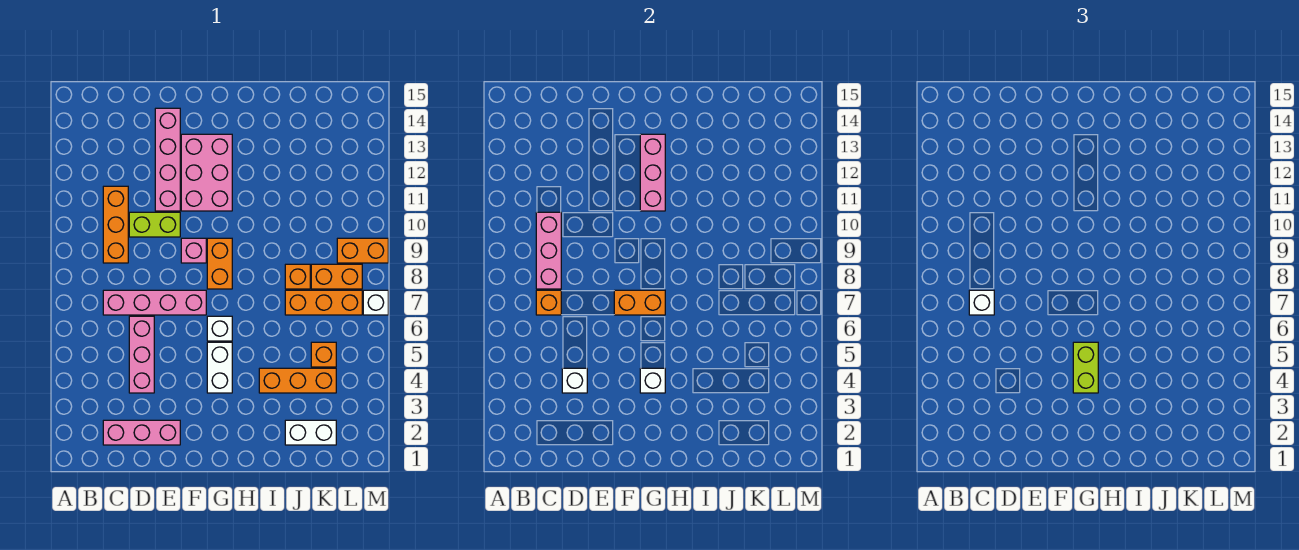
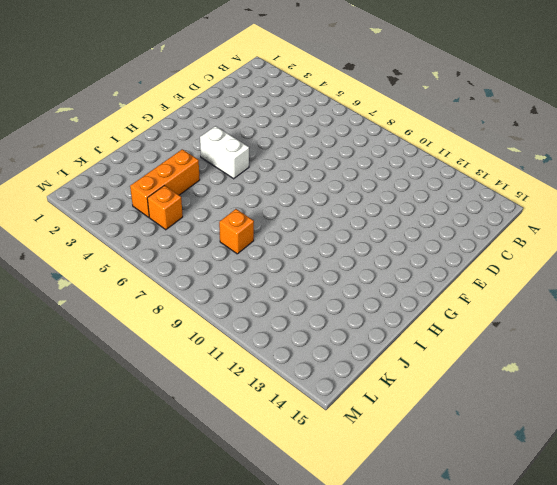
none -> pink 1x3 brick [103,420,180,445]
none -> pink 1x4 brick [103,290,206,315]
none -> orange 1x3 brick [103,186,128,263]

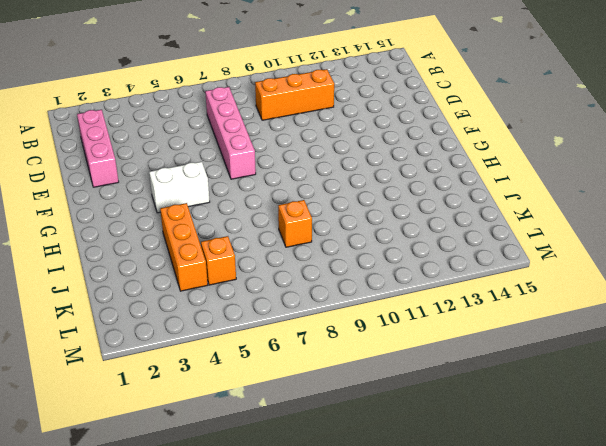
none -> pink 1x3 brick [129,316,154,393]
none -> lime 1x2 brick [129,212,180,237]
none -> pink 1x4 brick [155,108,180,211]

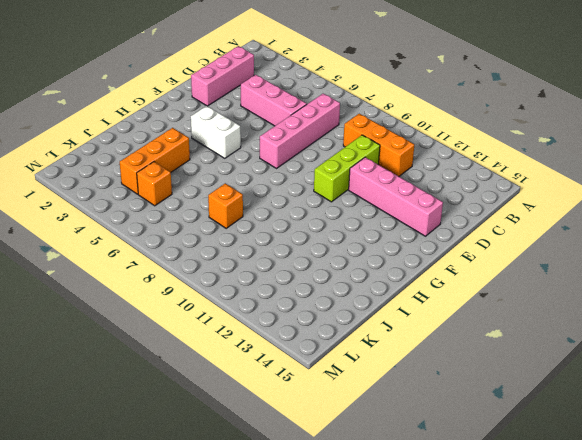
lime 1x3 brick [314,135,380,202] -> lime 1x2 brick [129,212,180,237]
none -> pink 1x1 brick [181,238,206,263]
none -> pink 2x3 brick [181,134,232,211]
none -> white 1x1 brick [207,316,232,341]

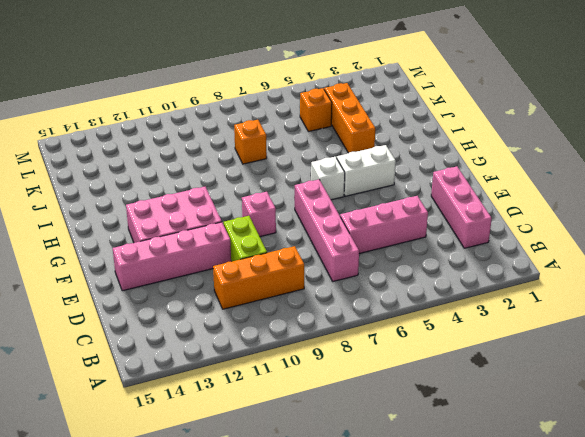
none -> orange 1x2 brick [207,238,232,289]
none -> white 1x2 brick [285,420,336,445]
none -> orange 1x3 brick [285,290,362,315]

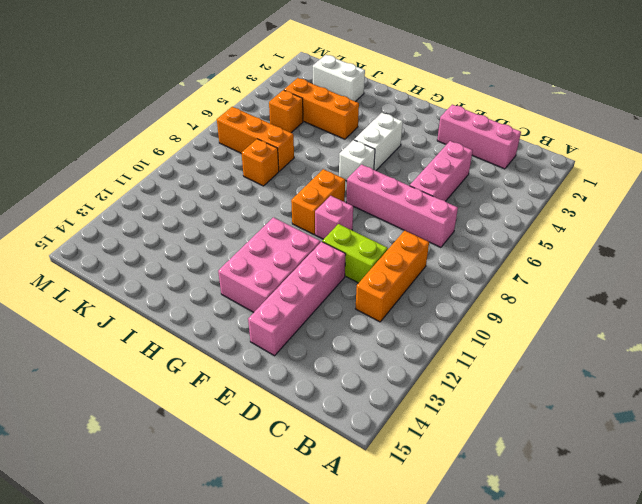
none -> orange 1x2 brick [311,264,362,289]
none -> orange 1x2 brick [337,238,388,263]
none -> white 1x1 brick [363,290,388,315]

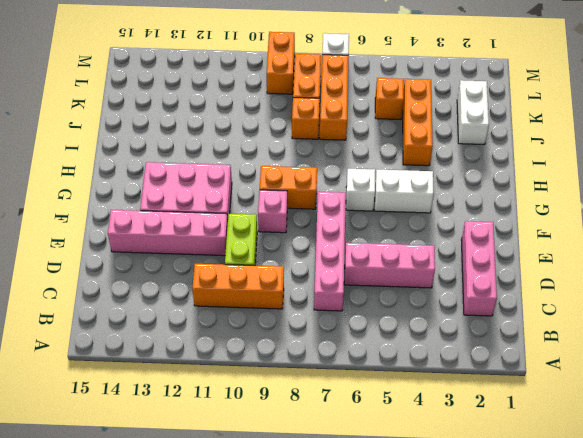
none -> orange 1x1 brick [536,290,561,315]
none -> pink 1x3 brick [536,212,561,289]
none -> white 1x1 brick [562,368,587,393]

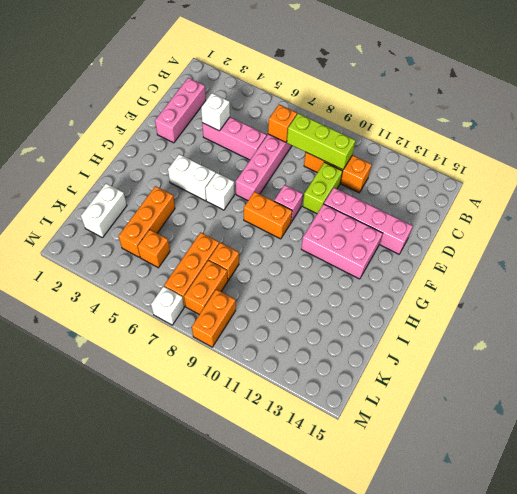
lime 1x3 brick [287,113,356,170] -> pink 1x3 brick [536,212,561,289]
none -> orange 1x2 brick [614,290,665,315]
none -> white 1x1 brick [640,368,665,393]
none -> pink 1x3 brick [640,134,665,211]

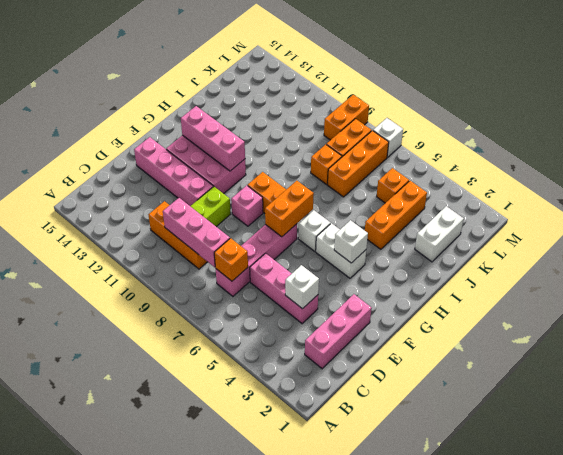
none -> white 1x1 brick [969,290,994,315]
none -> lime 1x2 brick [1073,342,1098,393]

